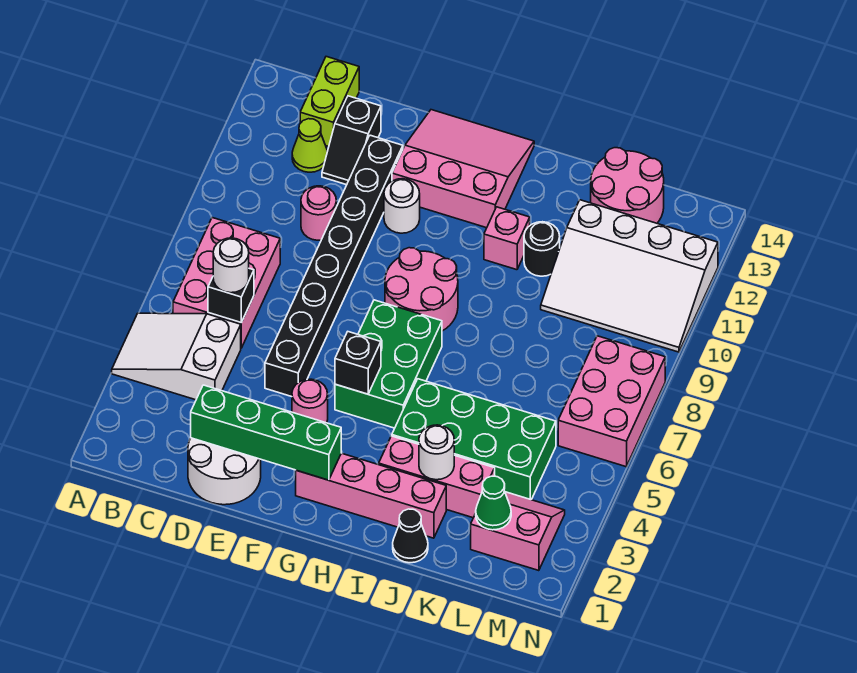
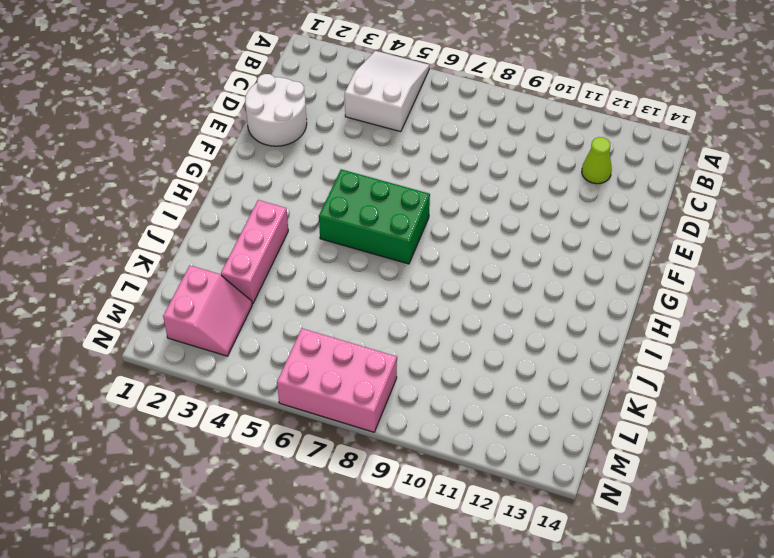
none -> pink 2x3 brick [173,218,280,348]
none -> lime 1x2 brick [300,57,359,146]
none -> pink 1x1 round brick [301,186,336,240]

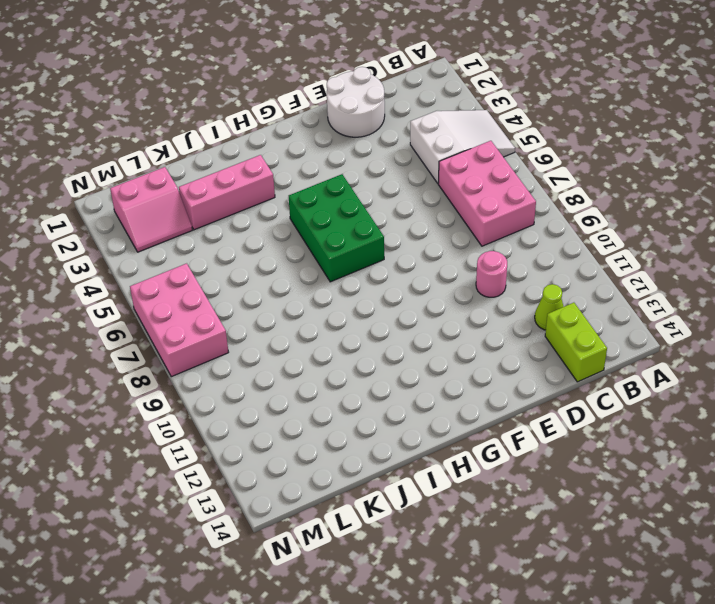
none -> black 1x2 slope [322,96,381,185]
none -> black 1x8 brick [265,135,403,397]
none -> pink 1x1 round brick [292,379,328,423]

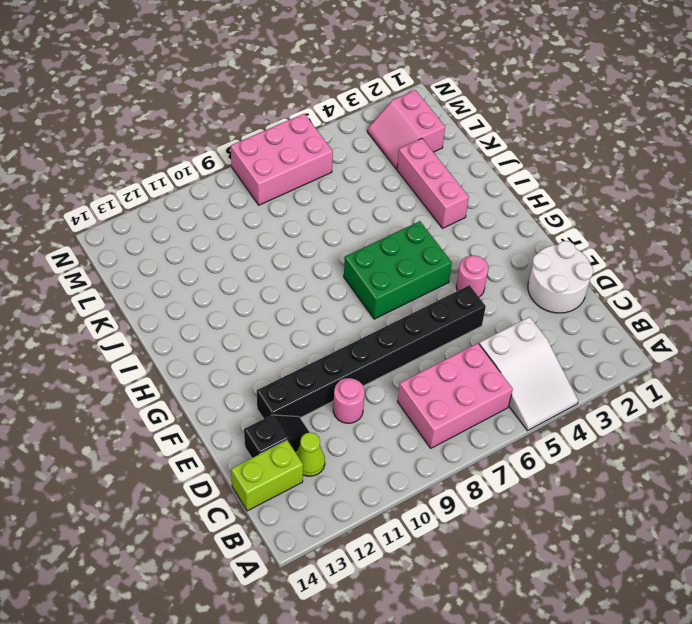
none -> white 1x1 round brick [384,179,420,233]
none -> pink 3x3 slope [392,110,534,228]
none -> pink 1x4 brick [296,453,446,538]

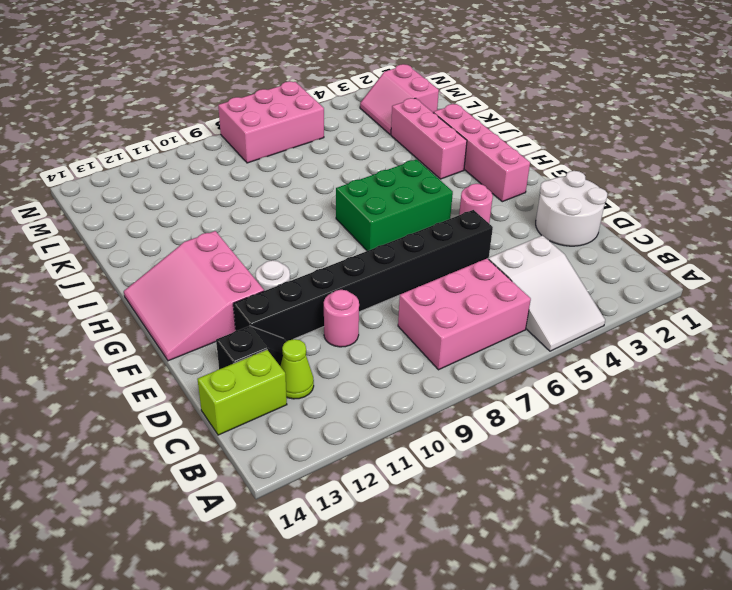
none -> pink 2x2 round brick [385,248,458,331]
none -> green 2x4 brick [392,379,556,500]
none -> pink 1x1 brick [484,207,530,270]

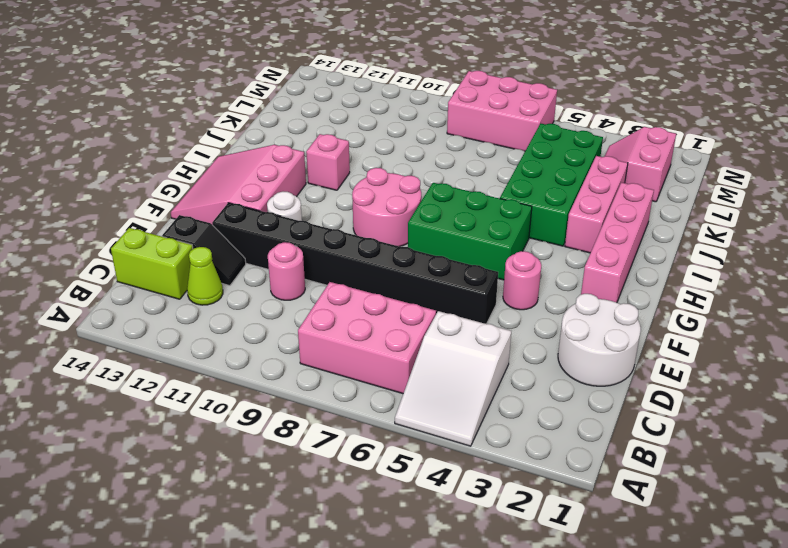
none -> black 1x1 cone [393,509,428,563]
none -> black 1x1 round brick [524,222,560,276]
none -> white 3x4 slope [541,200,718,352]

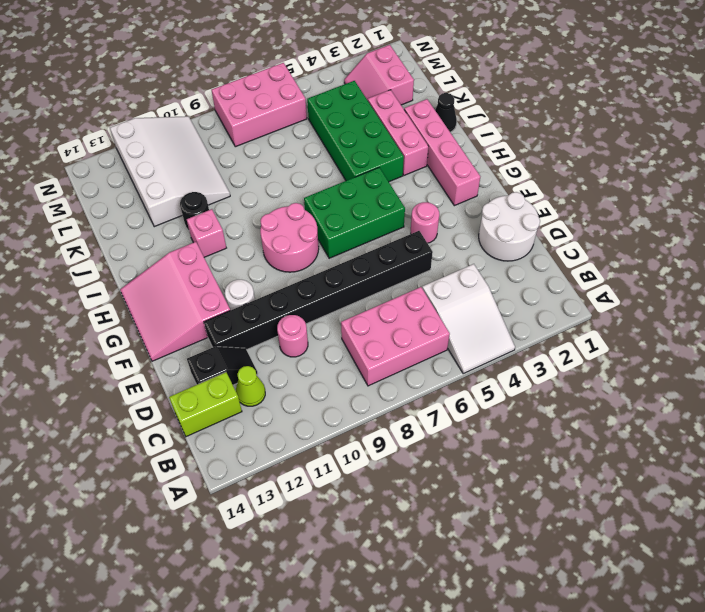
none -> pink 2x2 round brick [591,148,664,223]
none -> black 1x1 brick [208,269,254,322]
none -> green 1x4 brick [191,385,341,480]

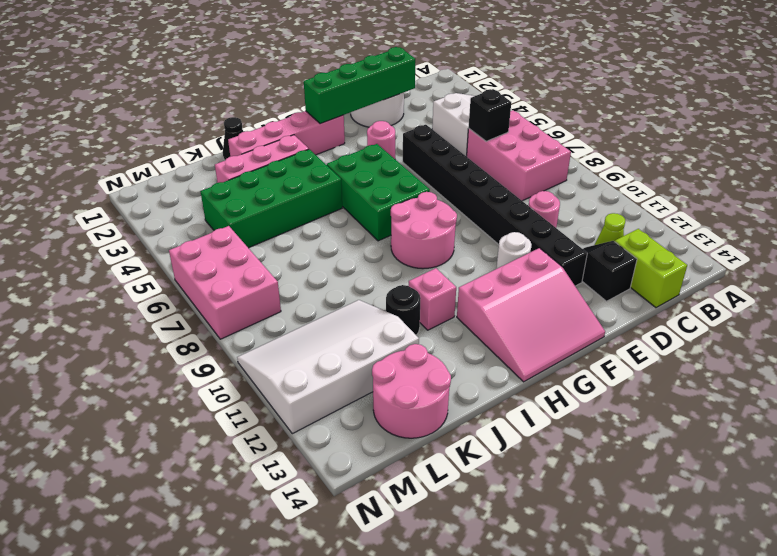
none -> pink 2x2 slope [471,492,565,571]
none -> black 1x1 brick [335,332,381,394]
none -> white 1x1 round brick [419,425,454,480]

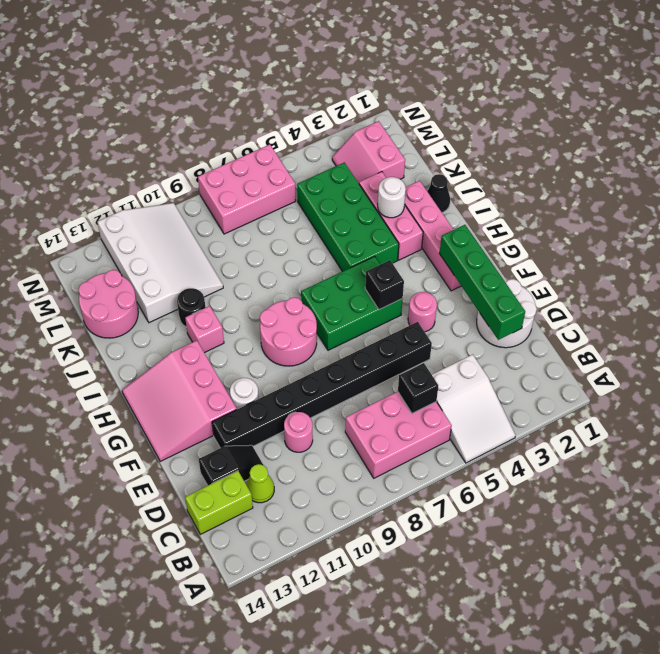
none -> green 1x1 cone [476,476,511,530]
none -> white 1x1 round brick [213,238,249,293]

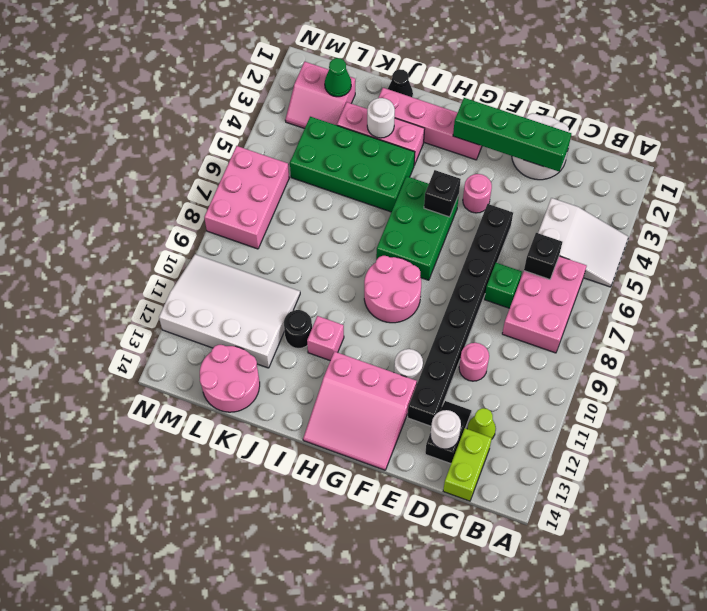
green 1x1 brick [484,263,522,308] -> none
white 1x1 round brick [430,410,461,449] -> white 1x1 round brick moved to [213,238,249,293]

